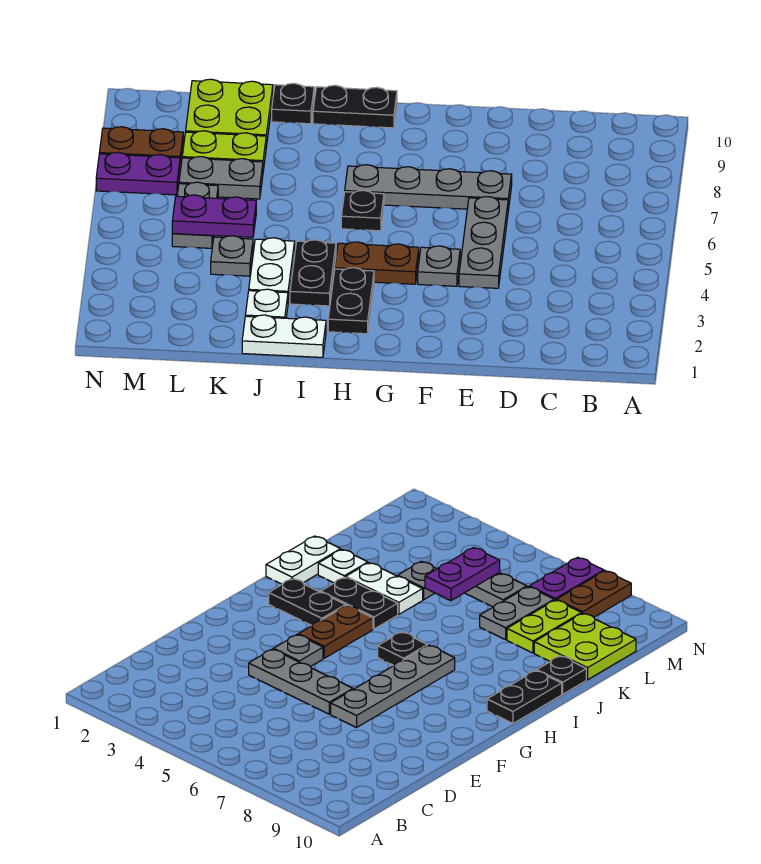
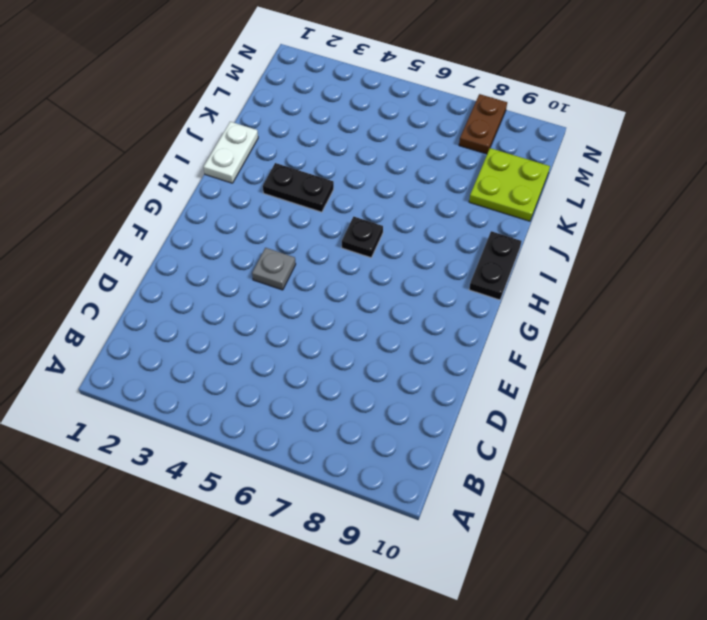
none -> grey 1x3 plate [459,197,508,288]
none -> grey 1x4 plate [345,165,512,210]
none -> brown 1x2 plate [335,242,419,284]

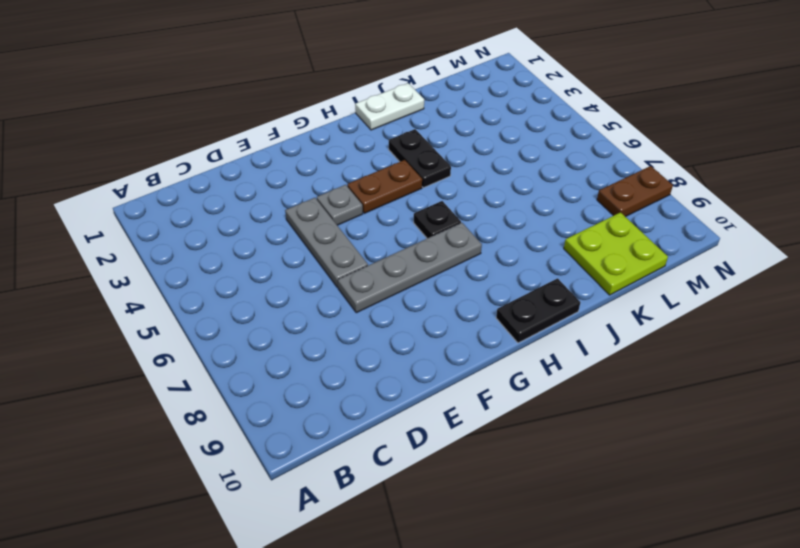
none -> black 1x2 plate [328,268,374,334]
none -> white 1x1 plate [245,289,288,318]
none -> white 1x2 plate [249,238,295,301]

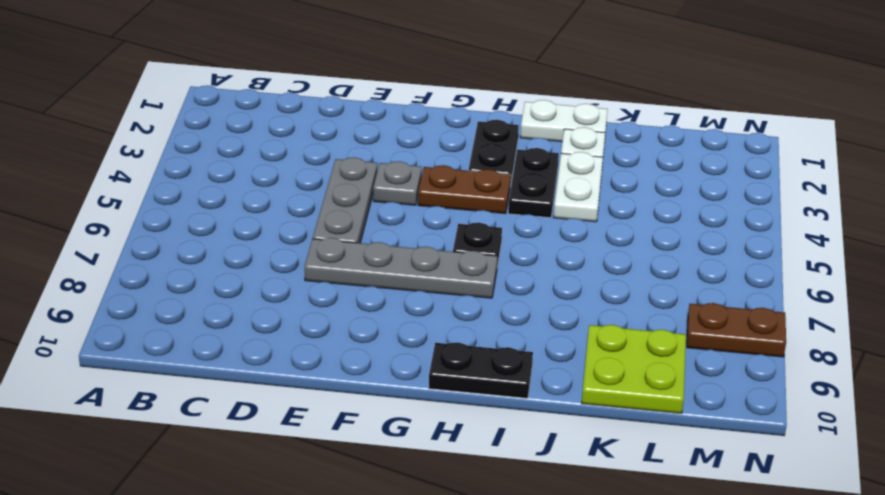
none -> black 1x1 plate [272,83,314,124]
none -> grey 1x1 plate [211,236,253,276]
none -> grey 1x2 plate [179,157,263,199]

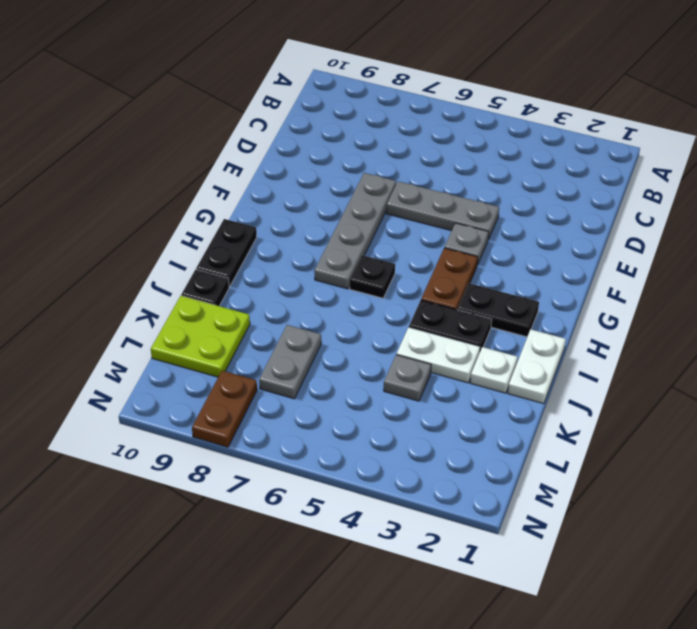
none -> lime 1x2 plate [182,131,266,171]
none -> grey 1x2 plate [172,182,218,248]
none -> purple 1x2 plate [96,152,180,195]

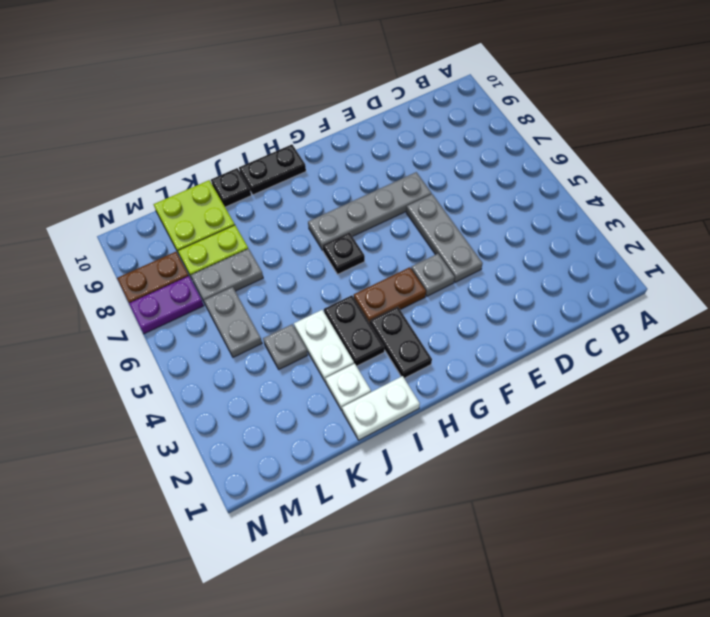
none -> purple 1x2 plate [172,195,256,237]

